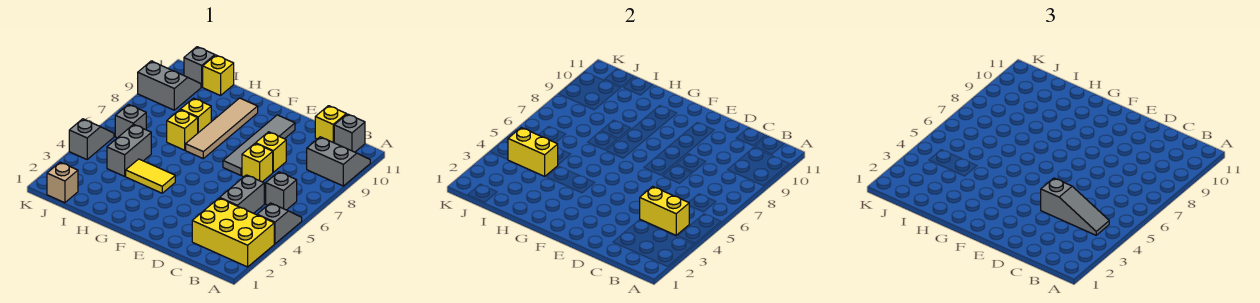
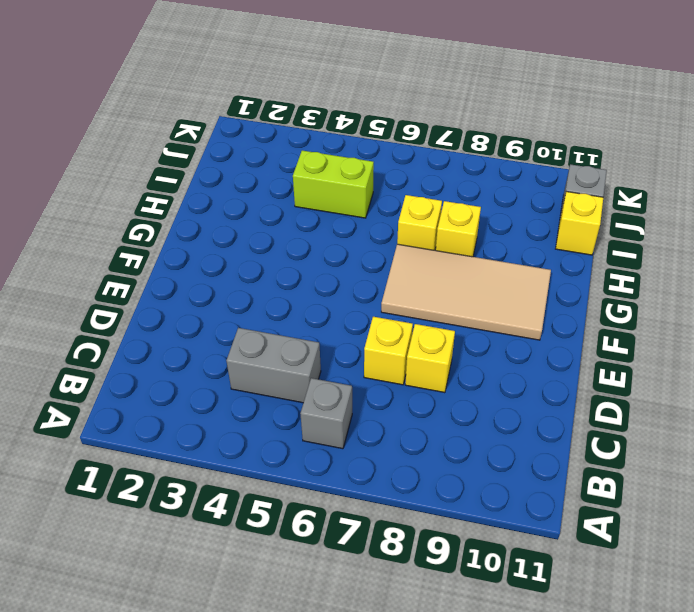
tan 2x4 tile [381,244,551,340] -> tan 1x4 tile [186,98,258,158]
lime 1x2 brick [293,150,374,218] -> grey 1x2 brick [107,124,151,176]
none -> yellow 2x3 brick [192,198,274,267]
none -> grey 1x2 slope [257,203,302,244]
none -> grey 2x2 slope [307,137,370,186]

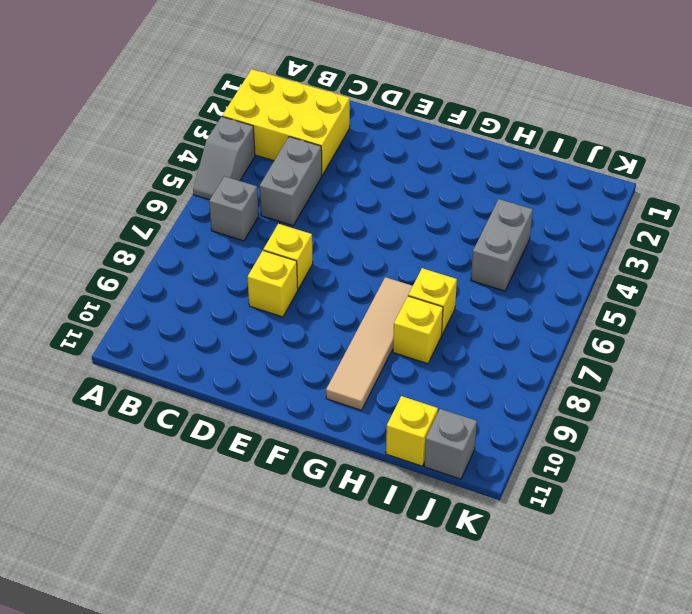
none -> grey 2x2 slope [307,137,370,186]
none -> grey 1x1 brick [334,114,365,152]
none -> yellow 1x1 brick [315,106,346,143]

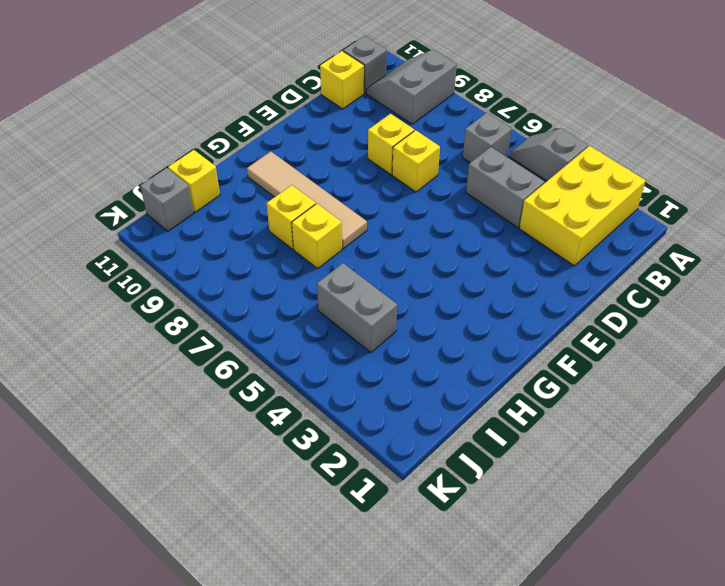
none -> grey 1x4 tile [223,115,295,175]
none -> yellow 1x2 tile [126,159,175,193]
none -> tan 1x1 brick [47,162,78,203]

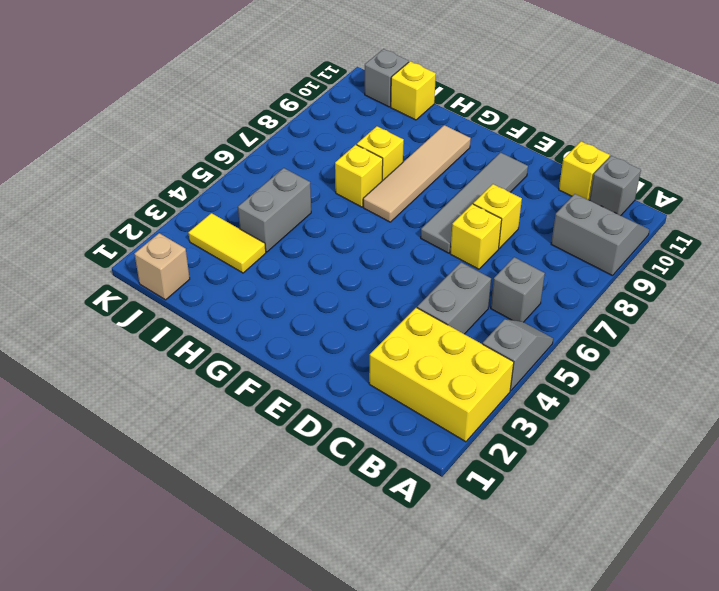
yellow 1x2 tile [188,213,266,273] -> yellow 1x2 tile moved to [126,159,175,193]
none -> grey 1x1 brick [115,104,146,138]
none -> grey 2x2 slope [138,61,201,110]
none -> grey 1x2 slope [69,119,114,159]

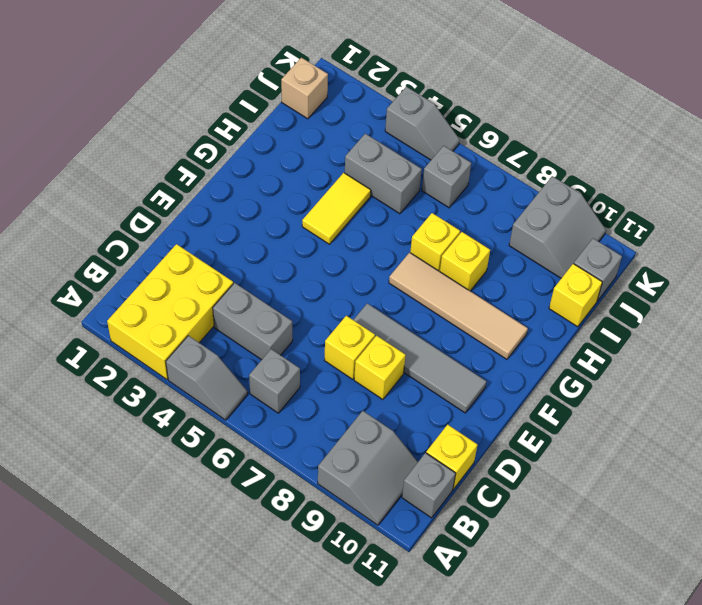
none -> yellow 1x2 brick [640,186,689,235]
none -> yellow 1x2 brick [508,128,558,176]
none -> grey 1x3 slope [1041,178,1109,235]

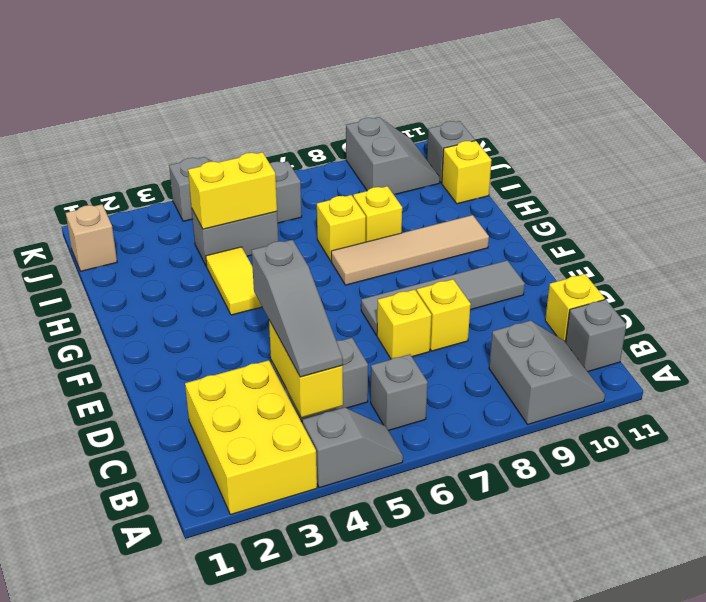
yellow 1x2 brick [188,152,277,229] -> yellow 1x2 brick turned to [508,128,558,176]

